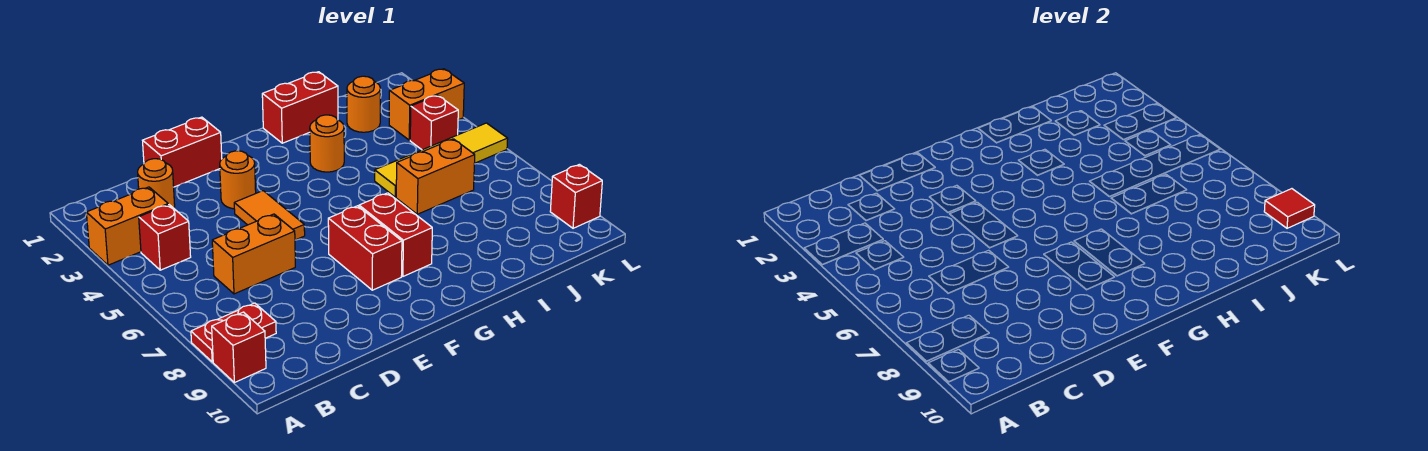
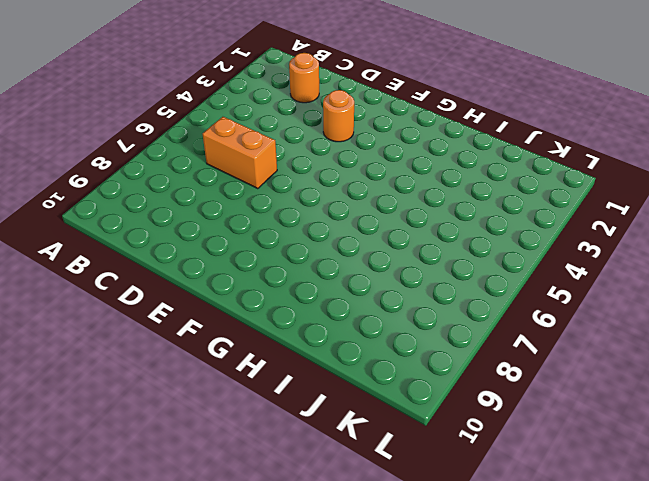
none -> orange 1x2 brick [86,187,168,265]
none -> red 1x2 plate [191,303,276,362]
none -> red 1x1 brick [212,312,266,383]

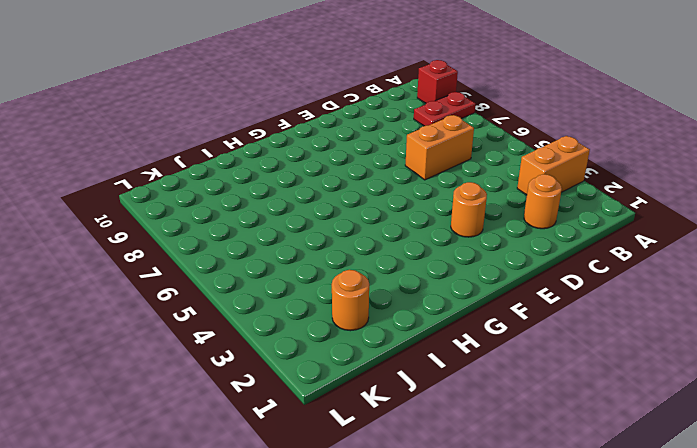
none -> red 1x1 brick [139,205,191,270]
none -> red 1x2 brick [143,117,222,187]
none -> orange 1x2 tile [234,191,305,240]

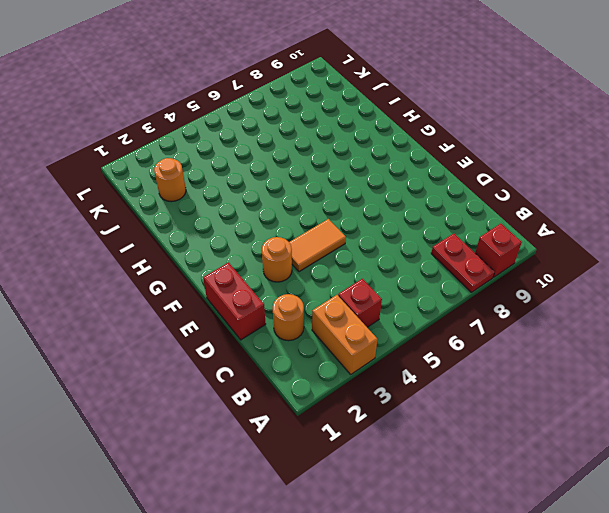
none -> orange 1x2 brick [212,214,295,294]
none -> red 1x2 brick [328,206,402,290]
none -> red 1x2 brick [359,193,432,276]

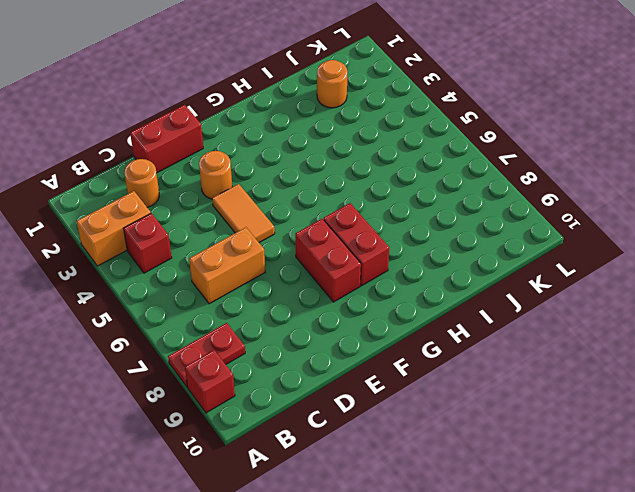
none -> red 1x2 brick [262,72,338,143]
none -> orange 1x1 round brick [310,115,344,172]
none -> yellow 1x4 tile [375,123,508,197]

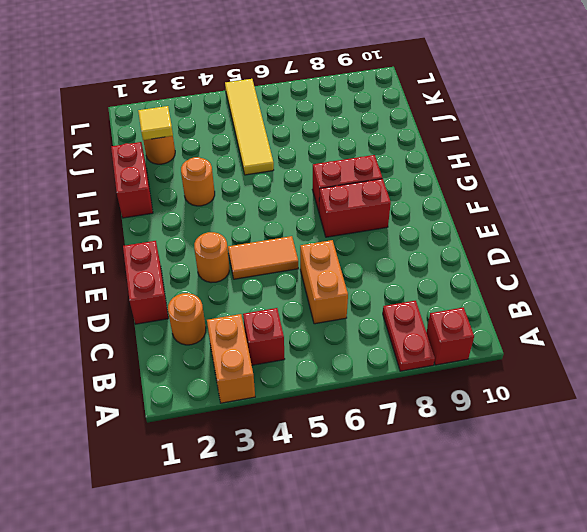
yellow 1x1 tile [138,106,173,140] -> none
none -> orange 1x2 brick [396,139,475,214]
none -> orange 1x2 brick [389,69,464,140]
none -> red 1x1 brick [410,95,458,150]

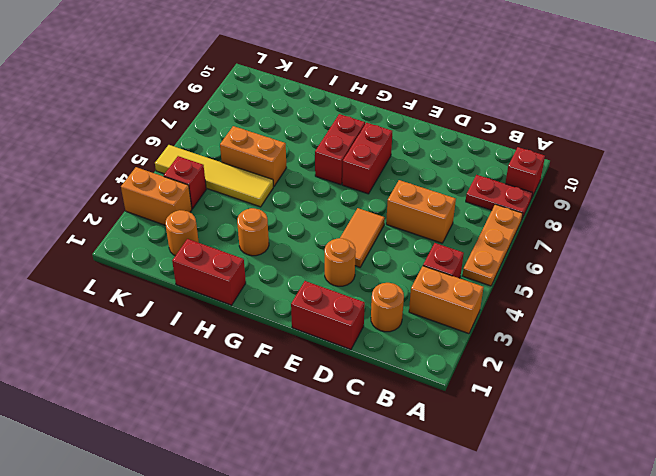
orange 1x3 plate [463,204,523,286] -> none
none -> red 1x1 brick [550,164,602,228]
none -> red 1x1 tile [1264,189,1315,228]

